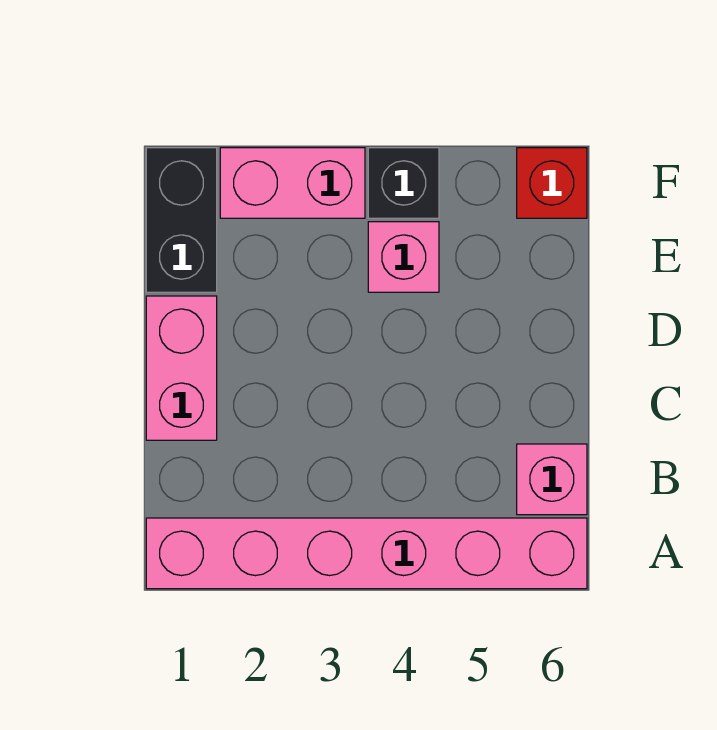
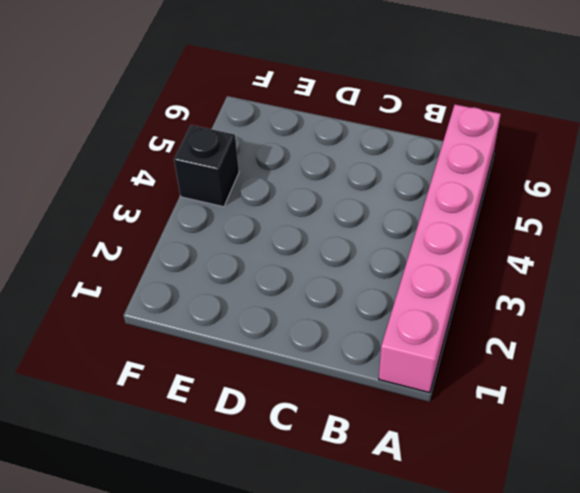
none -> pink 1x1 brick [517,444,587,515]
none -> pink 1x2 brick [146,296,217,440]

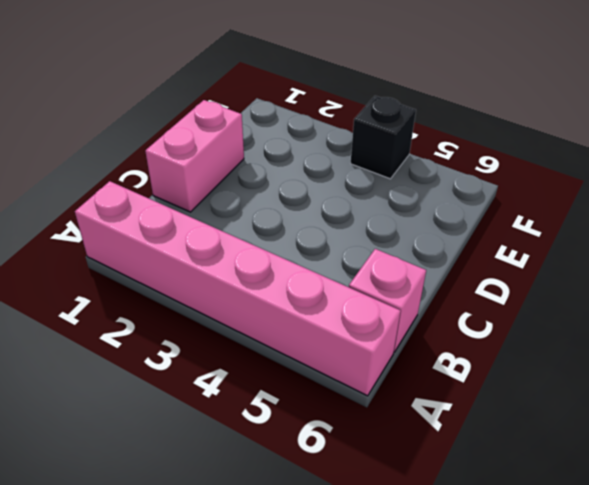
none -> black 1x2 brick [146,148,217,292]
none -> pink 1x1 brick [368,222,439,292]

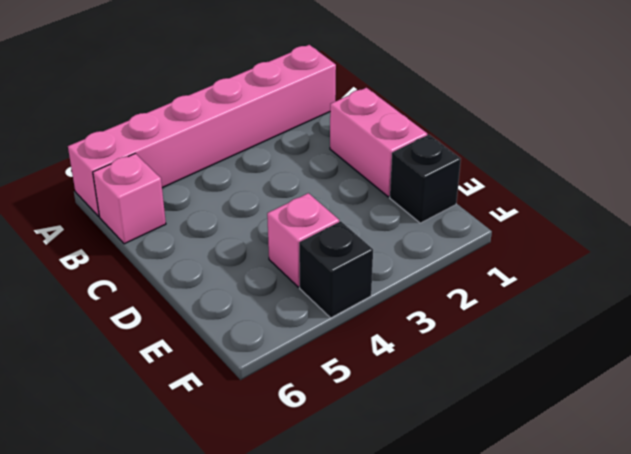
black 1x1 brick [390,135,461,223] -> black 1x2 brick [146,148,217,292]
none -> pink 1x2 brick [220,148,365,218]
none -> red 1x1 brick [517,148,587,218]

